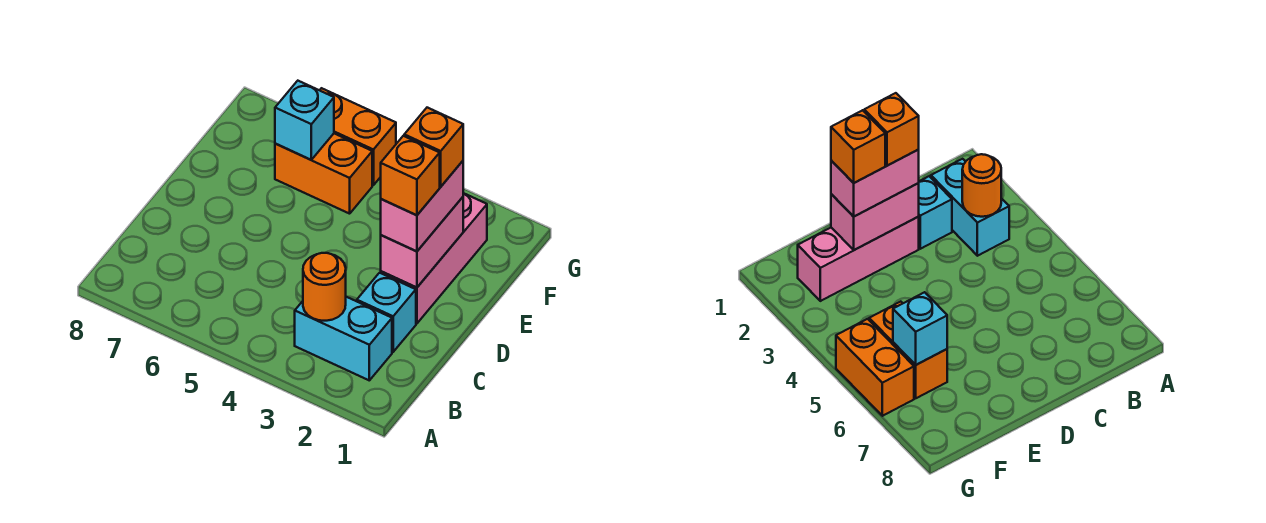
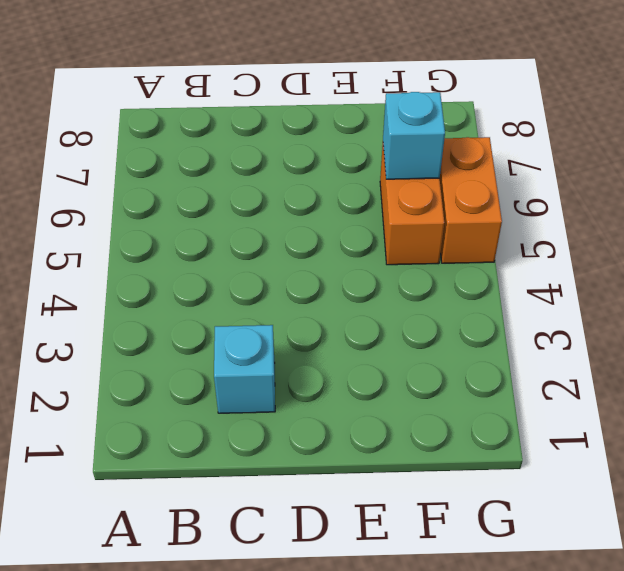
none -> cyan 1x2 brick [295,297,392,380]
none -> pink 1x3 brick [381,193,487,324]

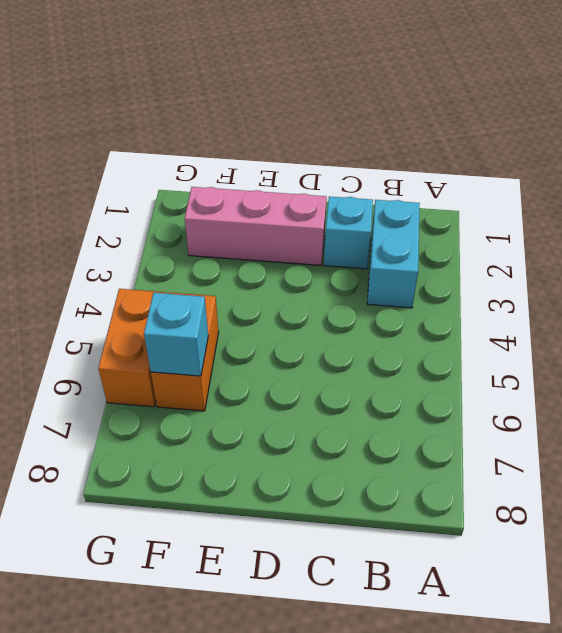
none -> orange 1x1 round brick [303,253,346,321]
none -> pink 1x2 brick [381,197,463,288]

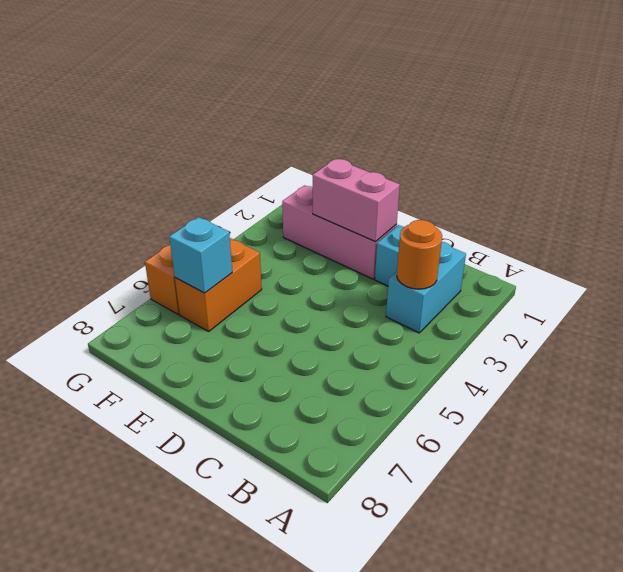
none -> pink 1x2 brick [381,161,463,251]
none -> orange 1x1 brick [381,136,440,215]

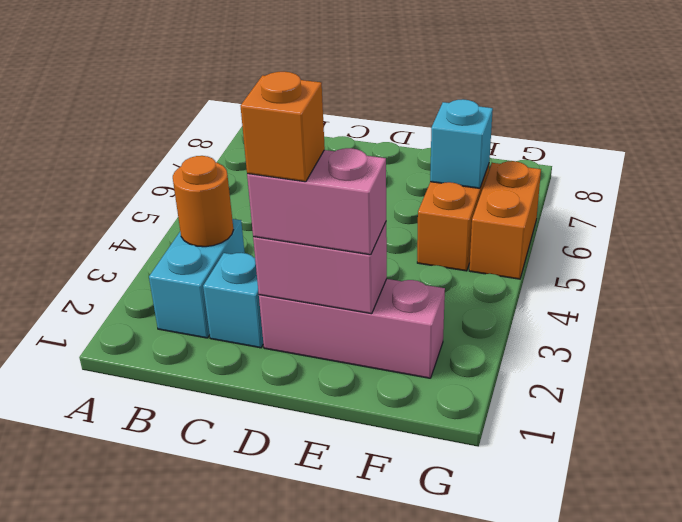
none -> orange 1x1 brick [404,108,463,187]

